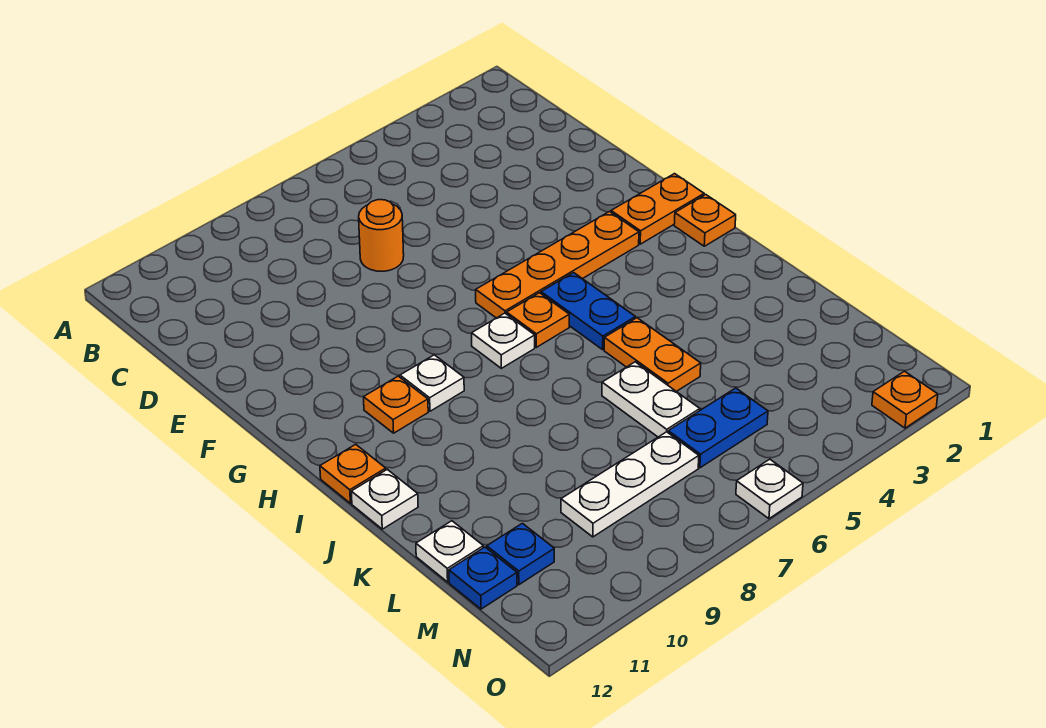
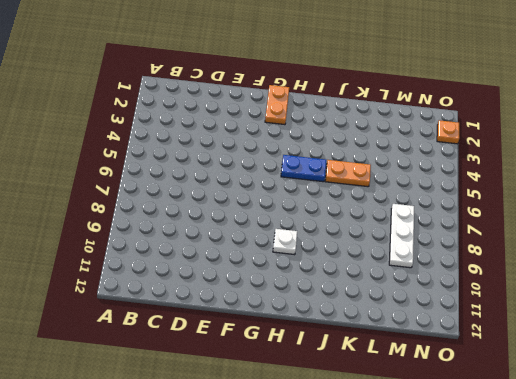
none -> orange 1x1 round brick [359,200,404,271]
none -> orange 1x4 plate [476,212,639,318]
none -> orange 1x1 plate [674,195,736,246]

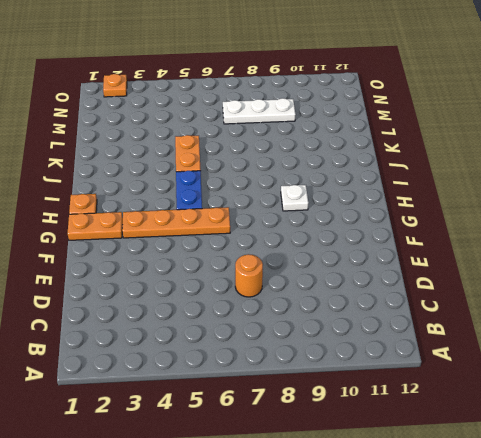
none -> orange 1x1 plate [507,293,569,347]
none -> white 1x1 plate [472,313,535,368]
none -> orange 1x1 plate [364,376,428,433]

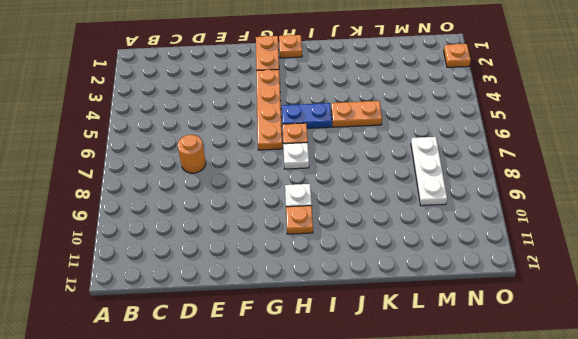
none -> orange 1x1 plate [320,444,386,503]
none -> white 1x1 plate [351,469,418,529]
none -> white 1x2 plate [602,362,700,437]

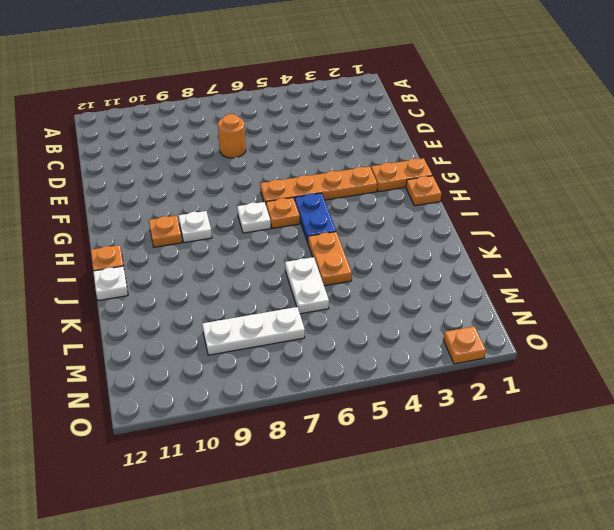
none -> white 1x1 plate [416,521,483,582]
none -> blue 1x2 plate [668,388,768,468]
none -> blue 1x1 plate [487,523,554,585]

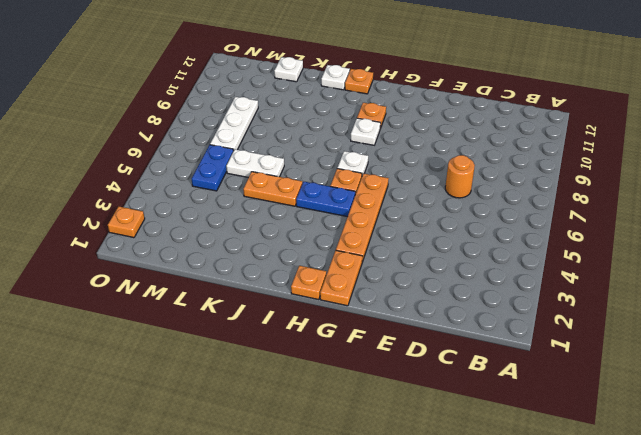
none -> blue 1x1 plate [487,523,554,585]
none -> blue 1x1 plate [449,547,517,609]
none -> white 1x1 plate [736,459,803,519]

